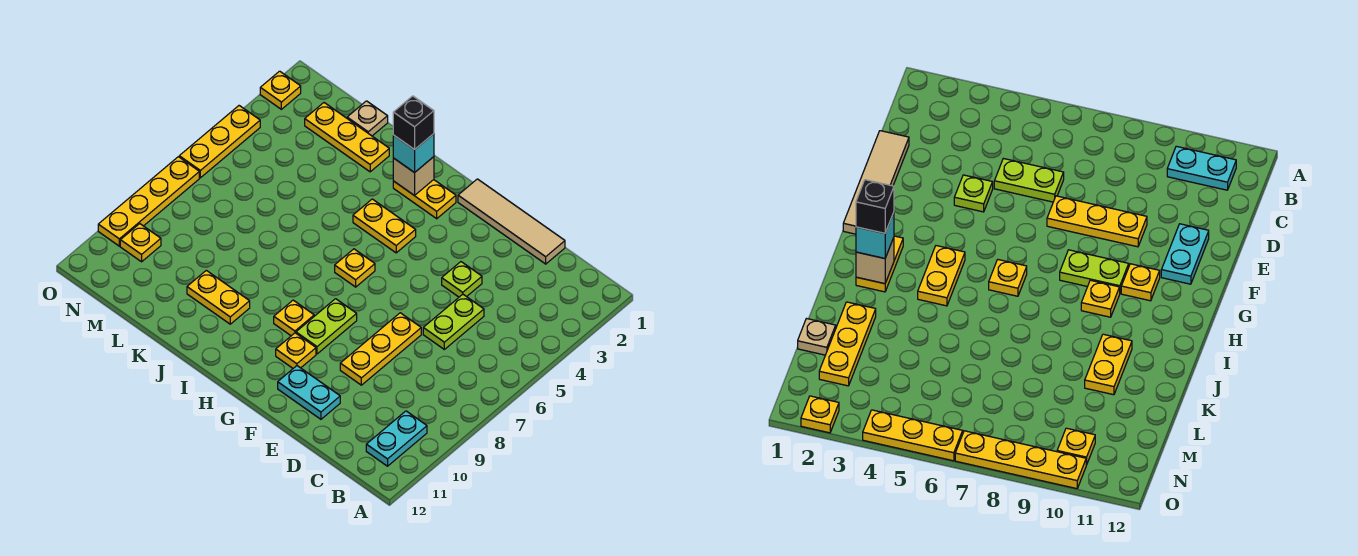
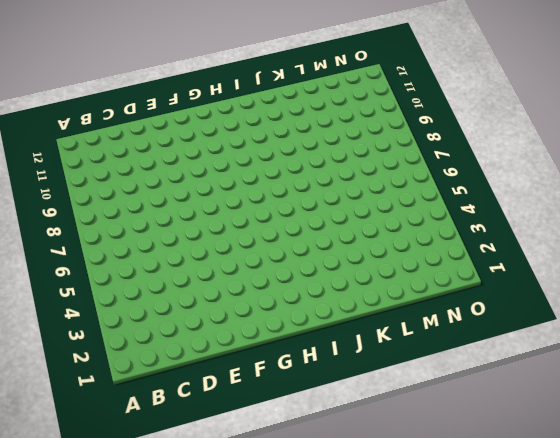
none -> cyan 1x2 plate [366,411,427,466]
none -> tan 1x4 tile [458,179,565,264]
none -> lime 1x2 plate [423,294,484,349]

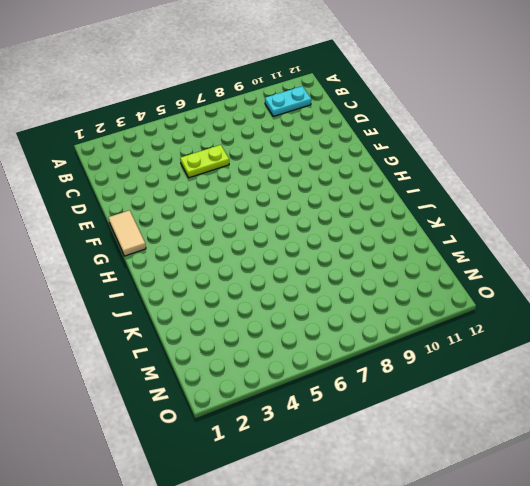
tan 1x2 tile [108,210,146,256] -> tan 1x4 tile [458,179,565,264]
none -> lime 1x1 plate [442,262,482,297]
none -> yellow 1x3 plate [340,313,421,385]
none -> cyan 1x2 plate [278,366,340,419]

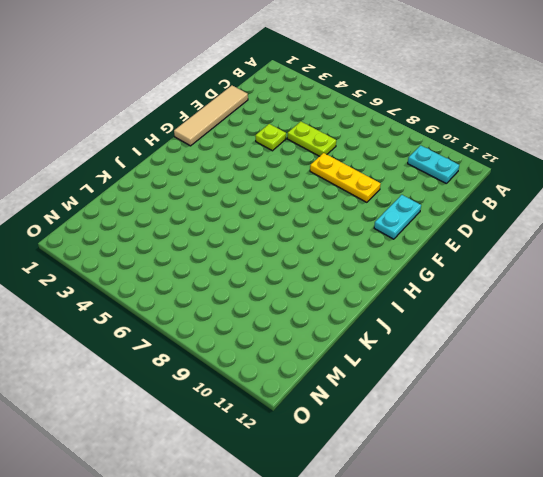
none -> lime 1x2 plate [296,299,357,354]
none -> yellow 1x1 plate [276,333,316,368]
none -> yellow 1x2 plate [393,180,456,219]

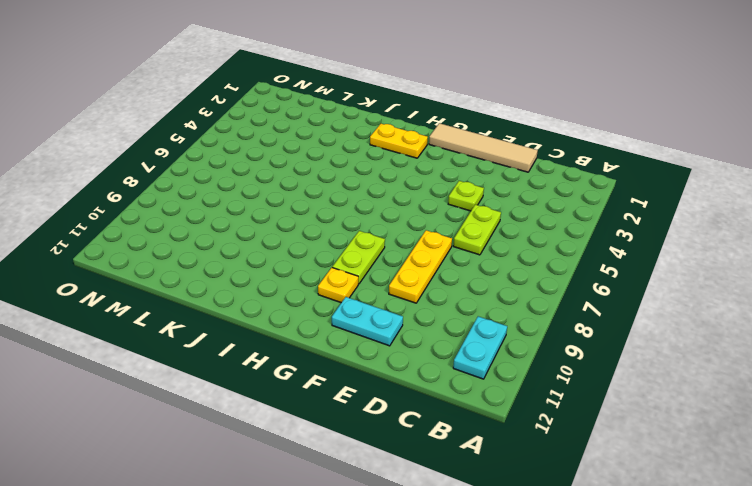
none -> yellow 1x2 plate [353,199,416,253]
none -> yellow 1x1 plate [335,249,375,287]
none -> yellow 1x1 plate [274,300,314,336]

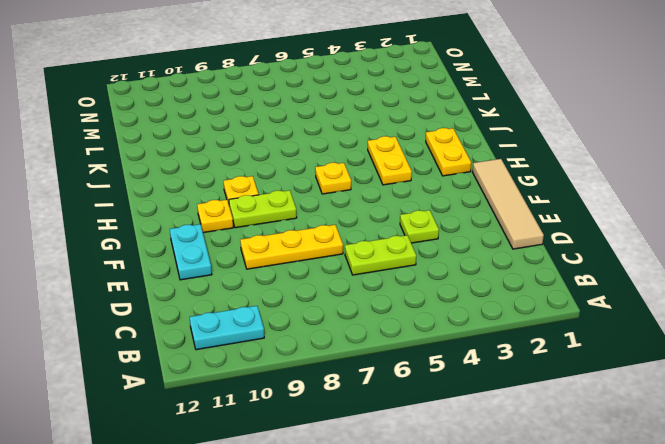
none -> yellow 1x2 plate [187,270,250,324]
none -> yellow 1x3 plate [305,103,389,172]
none -> tan 1x1 plate [347,101,388,136]

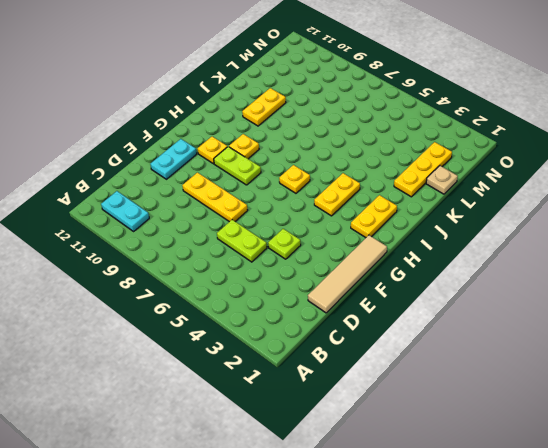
none -> yellow 1x1 plate [120,224,161,262]
none -> yellow 1x1 plate [260,71,301,109]
none -> yellow 1x3 plate [179,106,260,178]

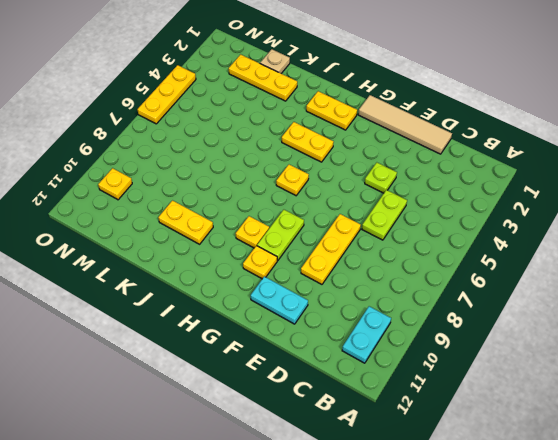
none -> yellow 1x1 plate [260,71,301,109]
none -> yellow 1x4 plate [98,157,199,246]
none -> tan 1x1 brick [393,157,434,196]

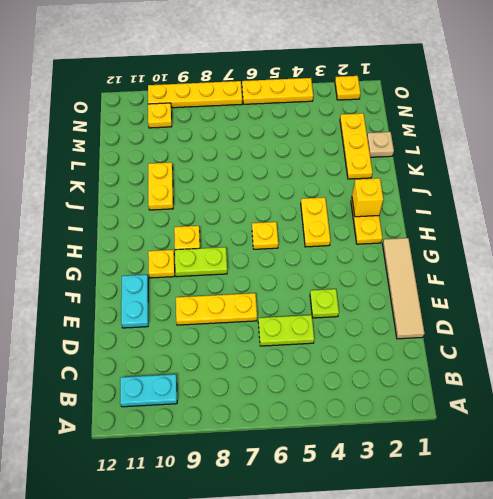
yellow 1x1 brick [352,178,383,217] -> tan 1x1 brick [393,157,434,196]
none -> cyan 1x1 brick [393,134,434,173]
none -> black 1x1 brick [393,96,434,150]

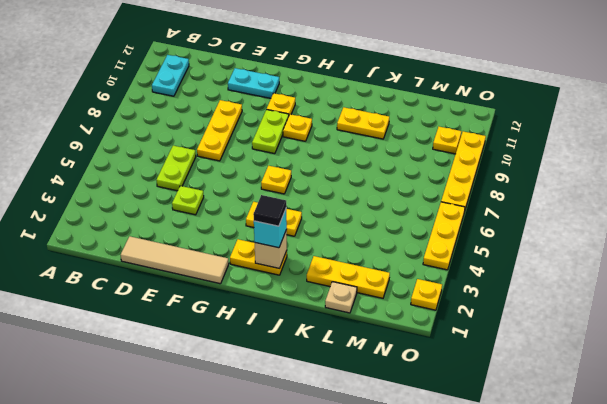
black 1x1 tile [253,195,286,226] -> black 1x1 brick [393,96,434,150]

